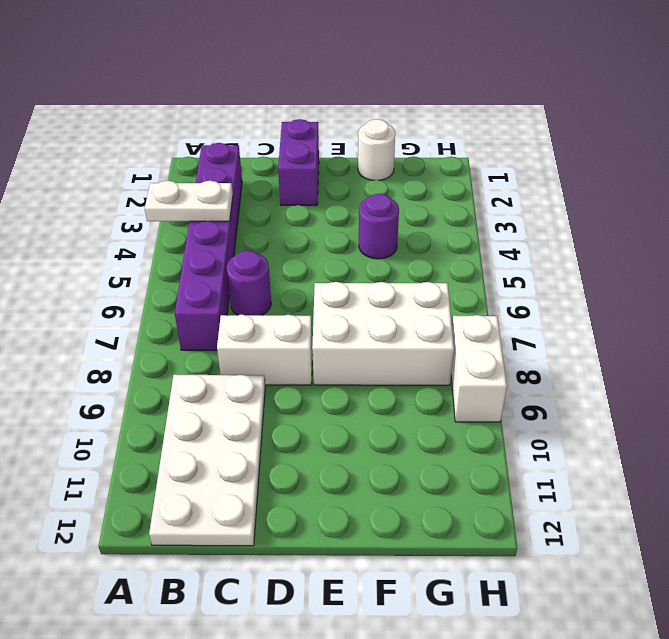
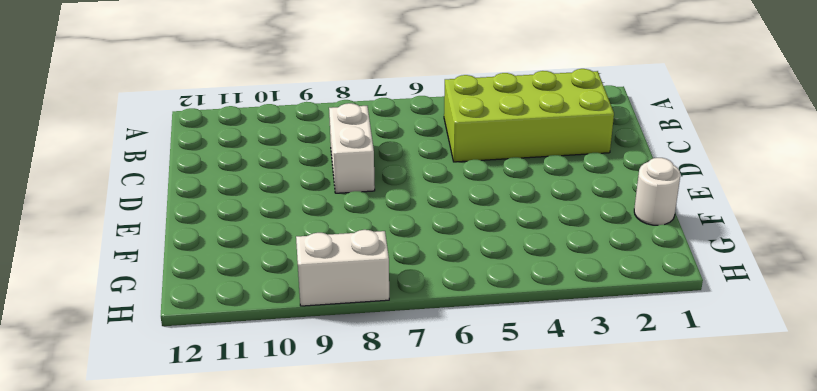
lime 2x4 brick [444,69,614,162] -> purple 1x6 brick [175,143,242,350]
none -> white 2x4 plate [149,375,265,546]
none -> purple 1x1 round brick [227,251,271,315]

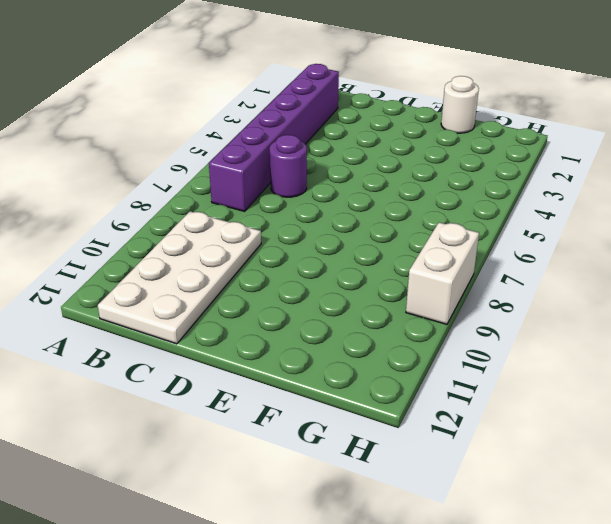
none -> white 1x2 brick [217,315,313,385]
none -> purple 1x2 brick [278,119,319,205]

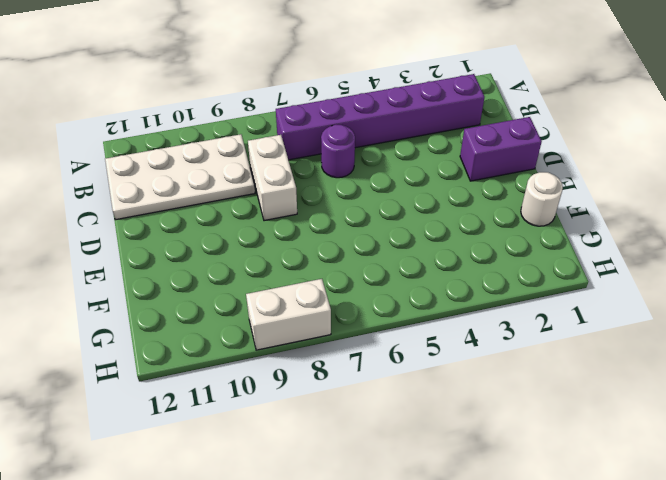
none -> white 2x3 brick [312,282,454,385]
none -> purple 1x1 round brick [359,194,399,259]

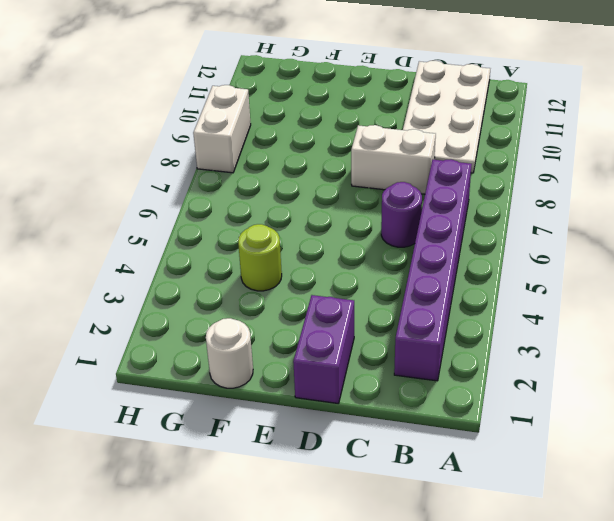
lime 1x1 round brick [238,224,282,291] -> purple 1x1 round brick [359,194,399,259]
none -> white 2x3 brick [312,282,454,385]
none -> white 1x2 plate [145,181,233,221]

